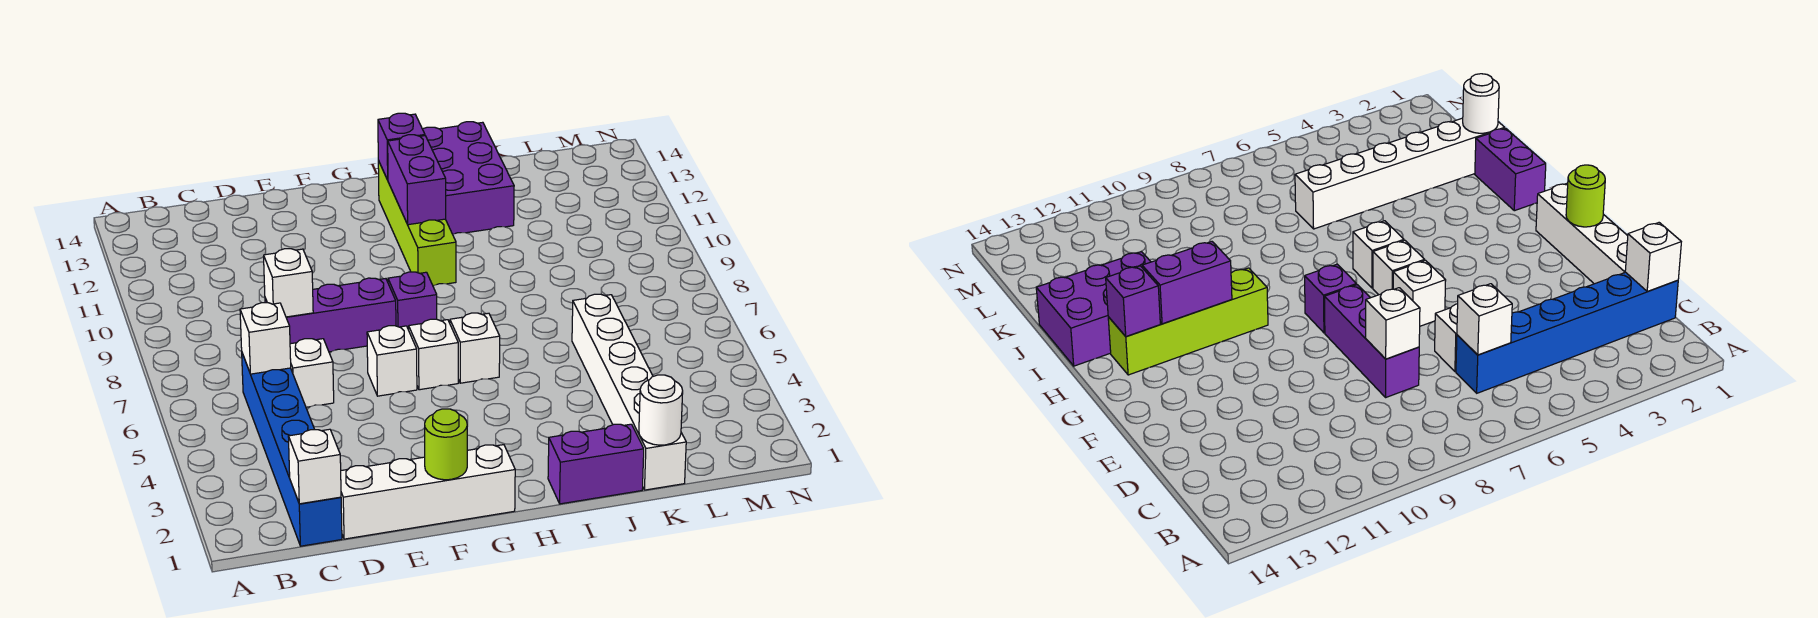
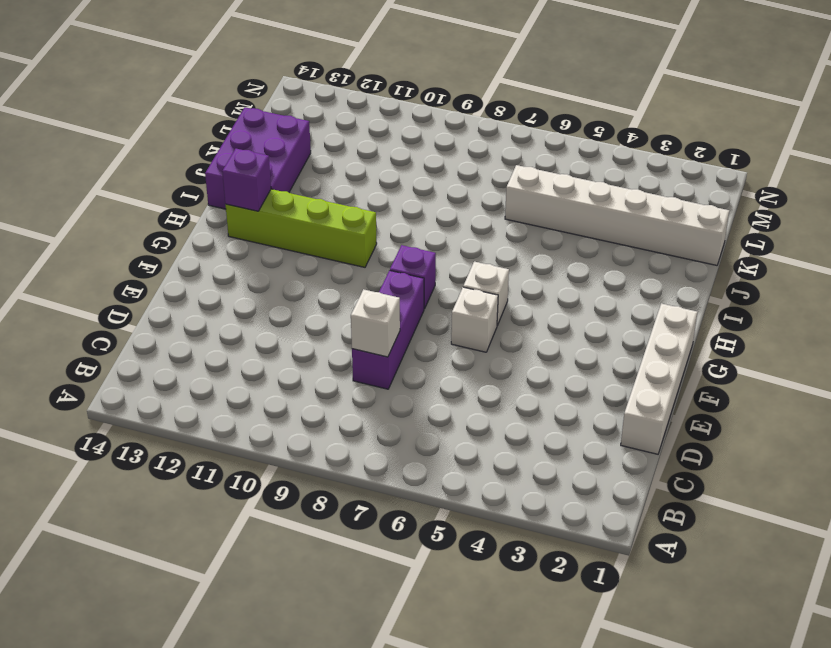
purple 2x3 brick [205,107,311,209] -> purple 2x3 brick turned to [423,122,514,234]
none -> blue 1x6 brick [242,353,342,546]
none -> white 1x1 brick [290,339,334,407]
none -> white 1x1 brick [450,313,500,383]

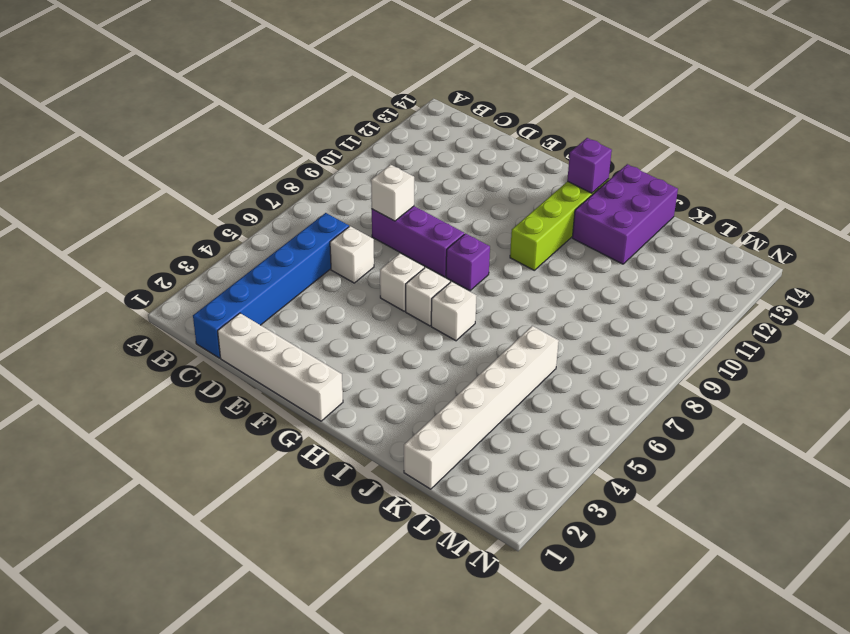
none -> purple 1x2 brick [548,424,644,504]
none -> white 1x1 brick [288,429,341,504]
none -> white 1x1 brick [240,303,291,374]

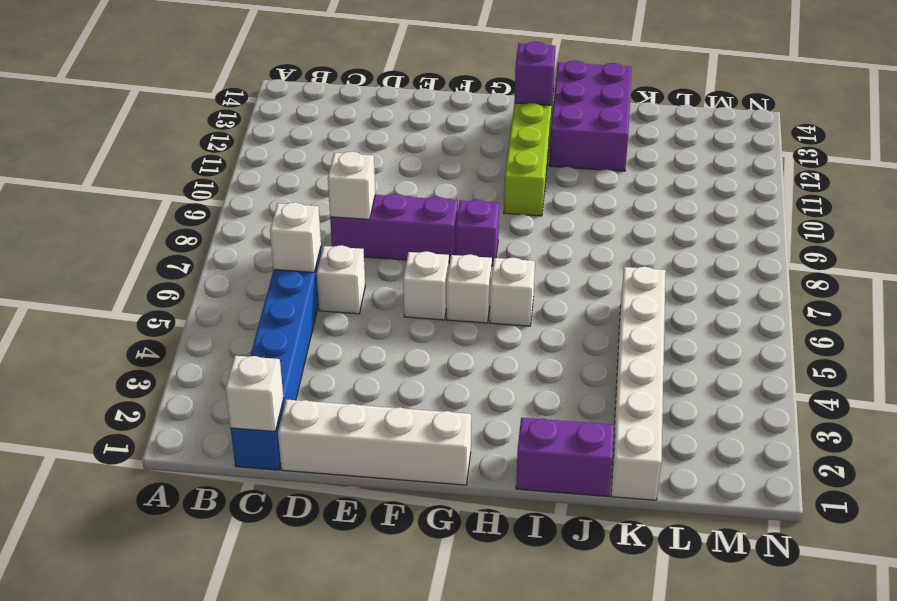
none -> lime 1x1 round brick [425,409,467,480]
none -> purple 1x2 brick [388,135,446,225]
none -> white 1x1 round brick [639,375,683,445]

